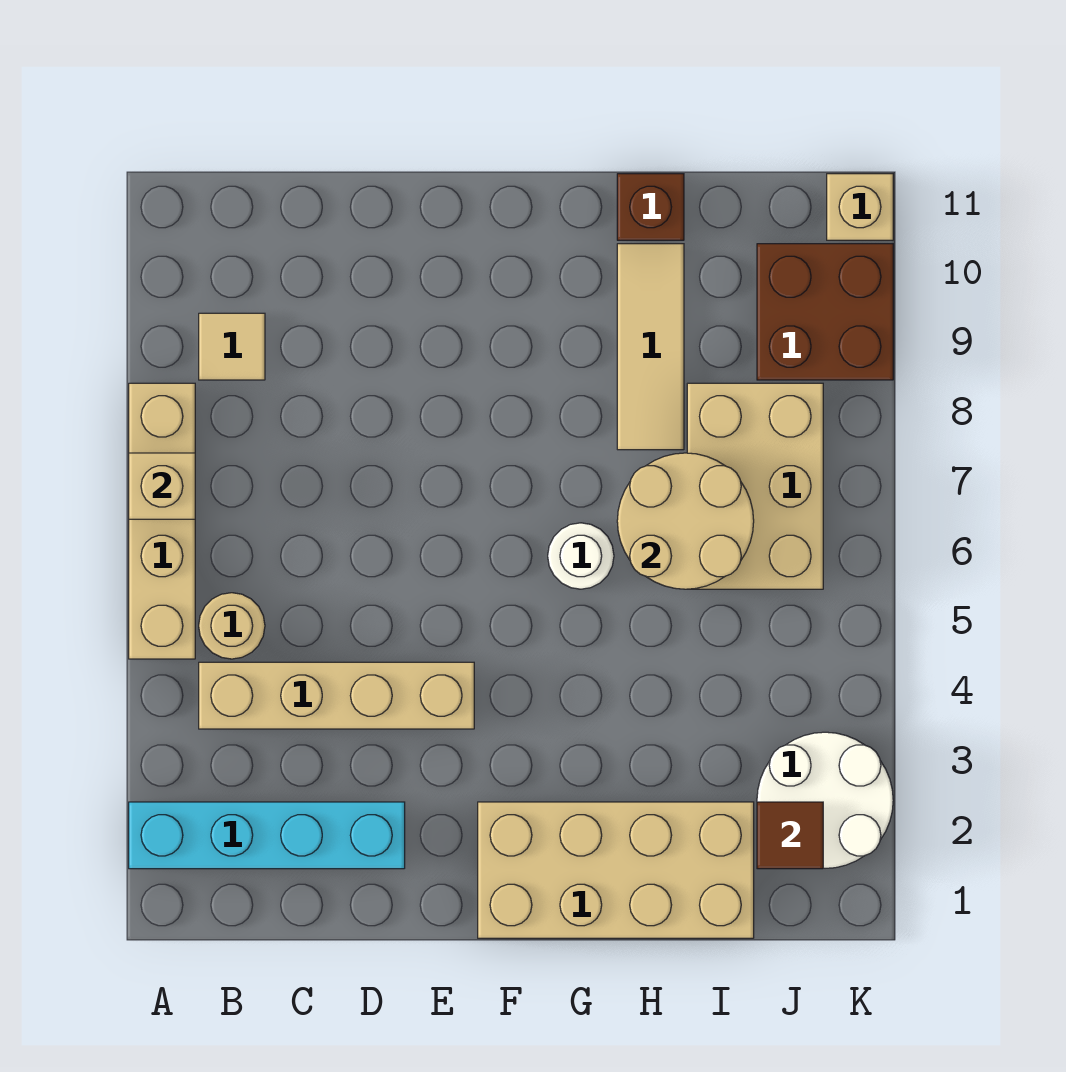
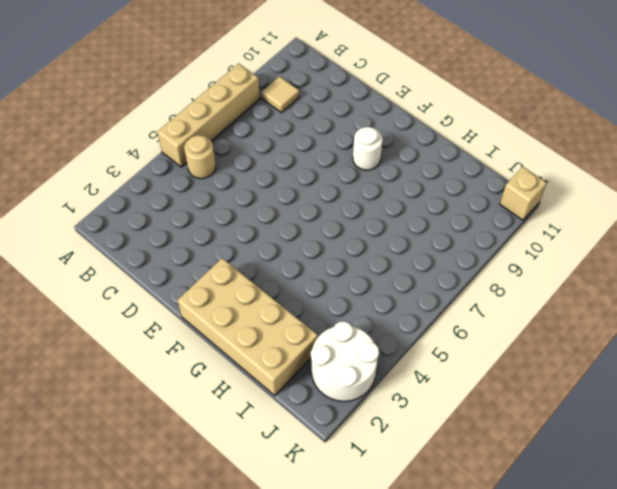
white 1x1 round brick [353,127,383,170] -> white 1x1 round brick moved to [548,523,614,589]
none -> cyan 1x4 brick [129,802,405,869]
none -> tan 1x4 brick [199,662,474,729]
none -> tan 1x3 tile [617,244,684,450]

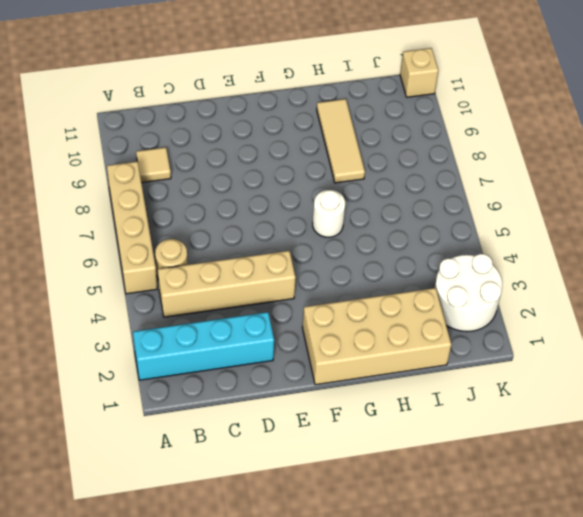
none -> brown 1x1 brick [617,174,684,240]
none -> tan 2x3 brick [687,383,823,589]
none -> brown 2x2 brick [757,244,893,380]

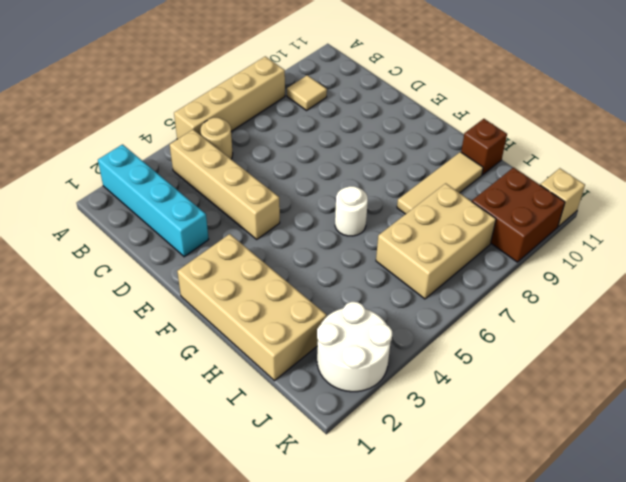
none -> tan 1x1 brick [129,453,195,519]
none -> tan 2x2 round brick [617,453,754,589]
none -> brown 1x1 tile [757,802,823,869]

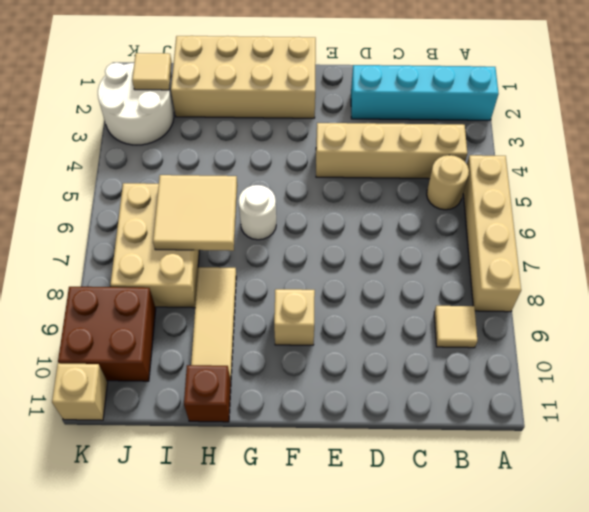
tan 1x1 brick [274,289,315,345] -> tan 1x1 brick moved to [129,453,195,519]
tan 2x2 tile [153,175,237,251] -> tan 2x2 round brick [617,453,754,589]
tan 1x1 tile [132,53,172,90] -> brown 1x1 tile [757,802,823,869]

